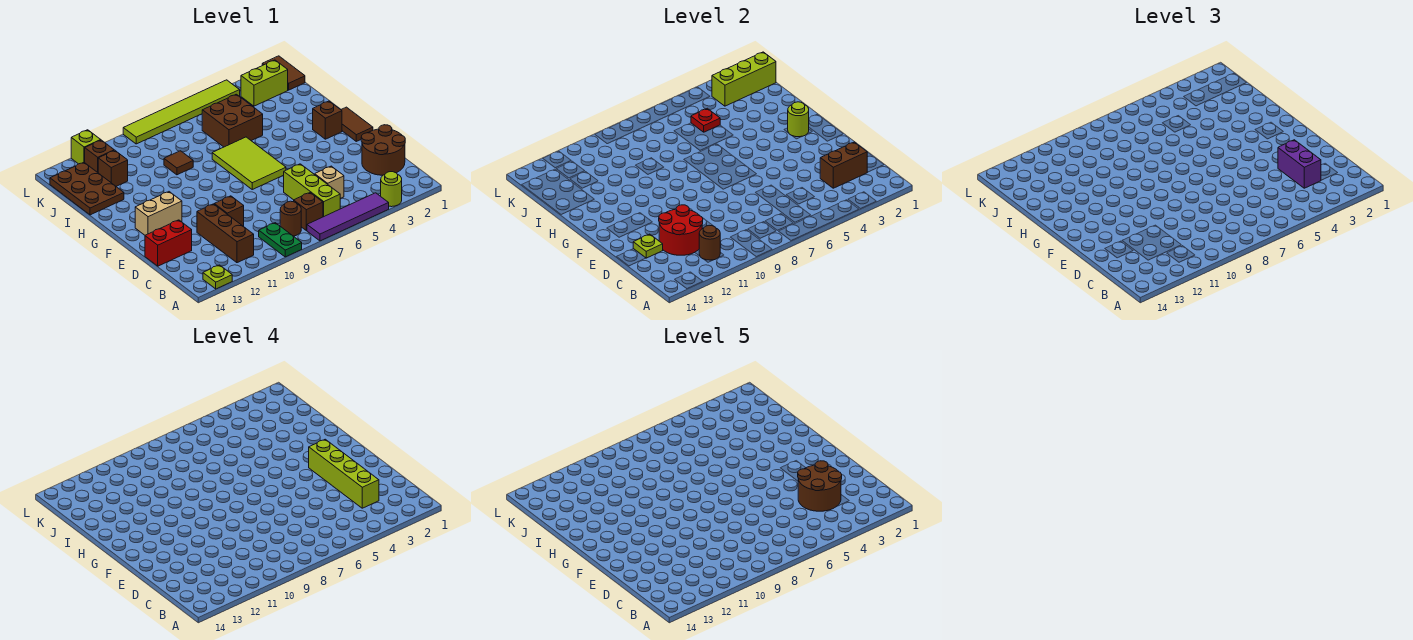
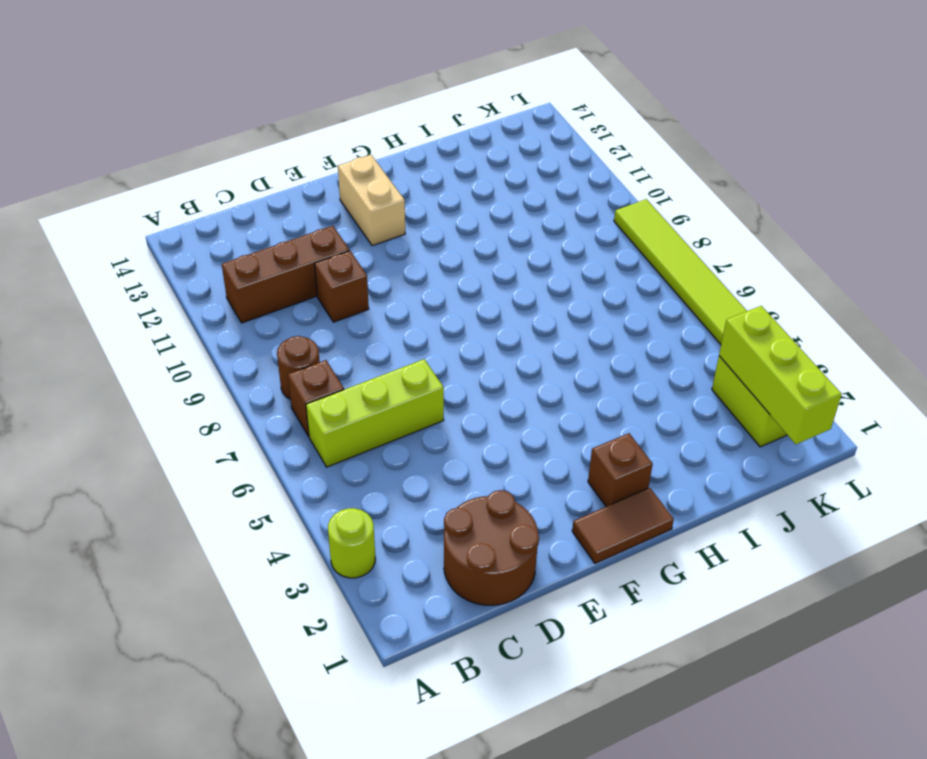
none -> purple 1x4 tile [307,193,389,241]
none -> green 1x2 plate [259,223,302,257]
none -> lime 1x1 plate [203,265,232,289]
none -> tan 1x1 brick [315,166,344,199]

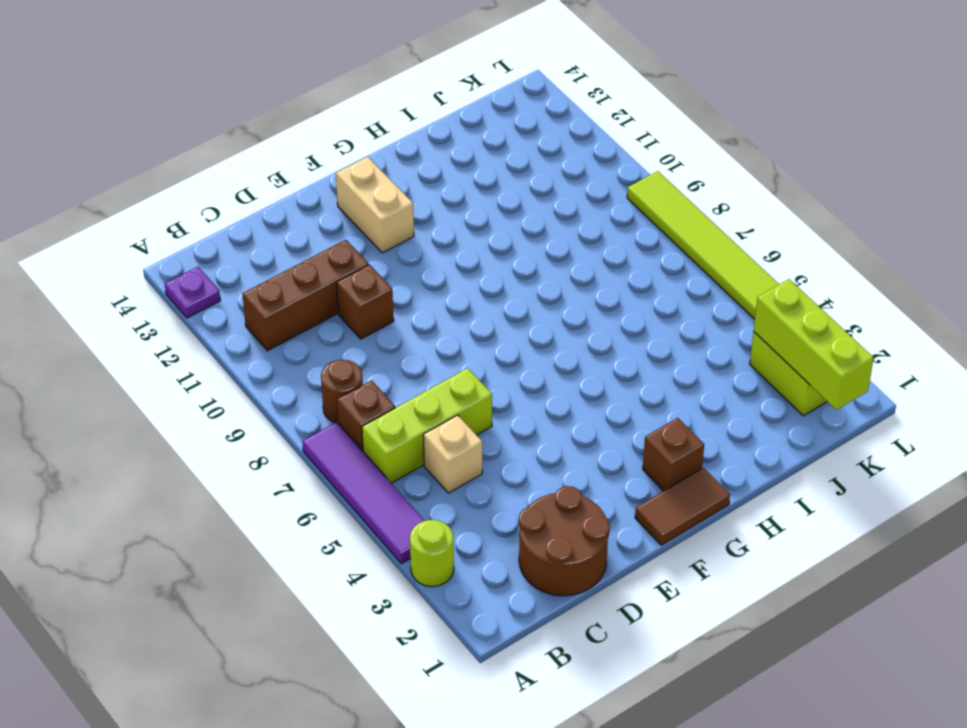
purple 1x1 plate [165,267,220,318] -> lime 1x1 plate [203,265,232,289]
none -> green 1x2 plate [259,223,302,257]
none -> red 1x2 brick [145,220,192,266]
none -> lime 2x3 tile [212,137,286,189]
none -> brown 2x2 brick [202,94,263,147]

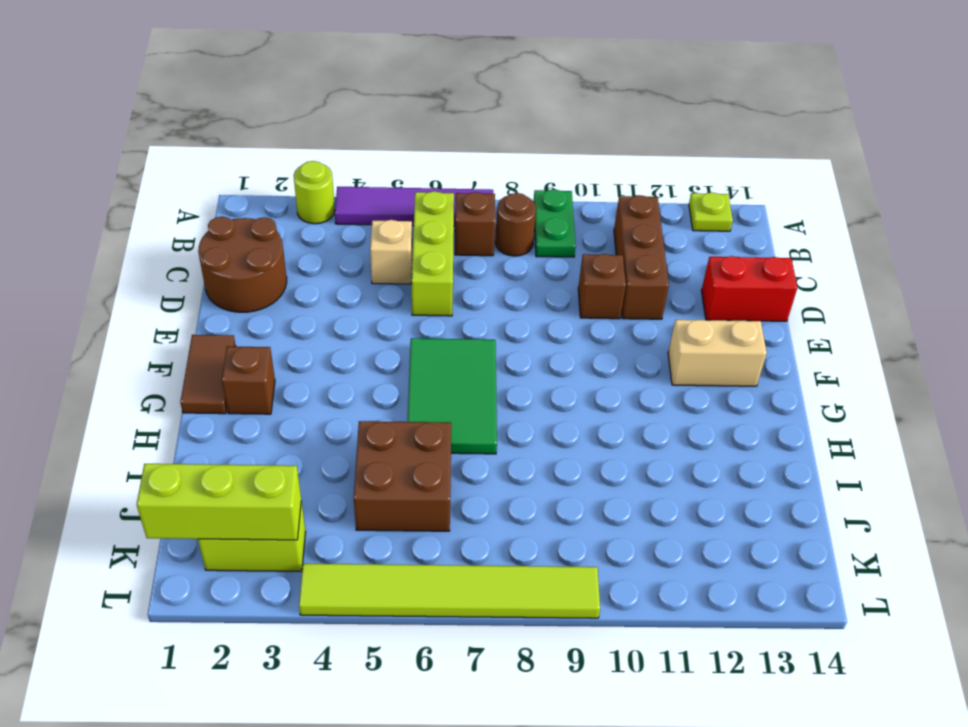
green 2x3 tile [408,338,497,454] -> lime 2x3 tile [212,137,286,189]
none -> brown 1x1 tile [164,151,193,175]
none -> brown 2x3 plate [50,162,124,215]
none -> brown 1x1 brick [98,150,128,186]
none -> brown 1x2 tile [262,56,305,90]

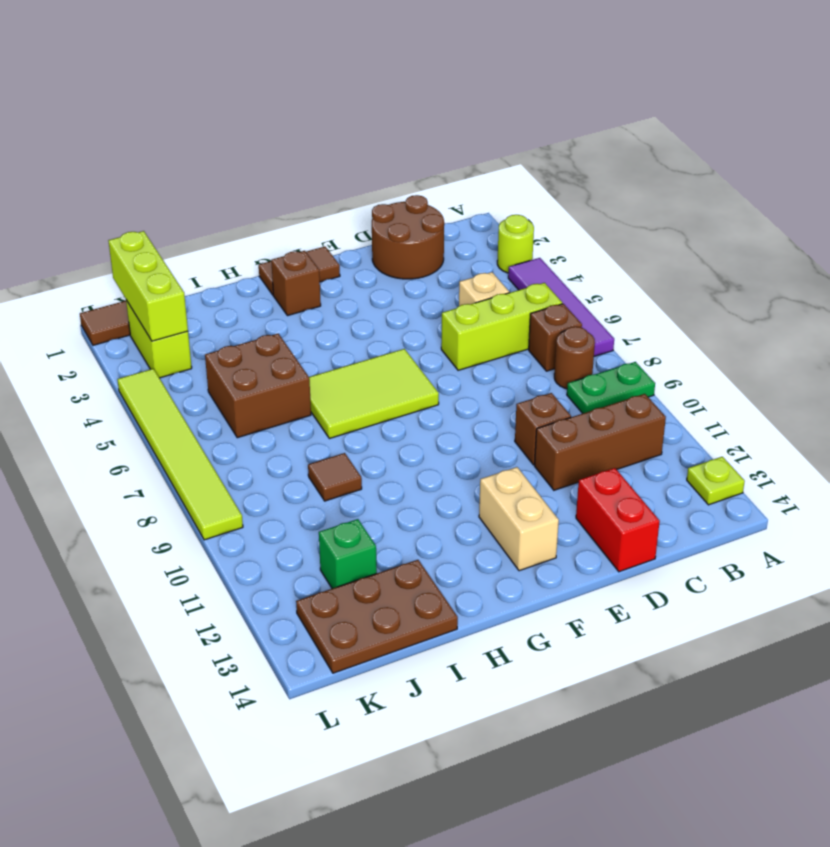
green 1x1 brick [319,519,377,589] -> brown 1x1 brick [98,150,128,186]
none -> brown 1x1 brick [85,140,114,172]
none -> lime 1x1 brick [71,130,100,164]
none -> brown 1x1 round brick [699,225,720,260]
none -> brown 1x2 brick [820,142,867,188]

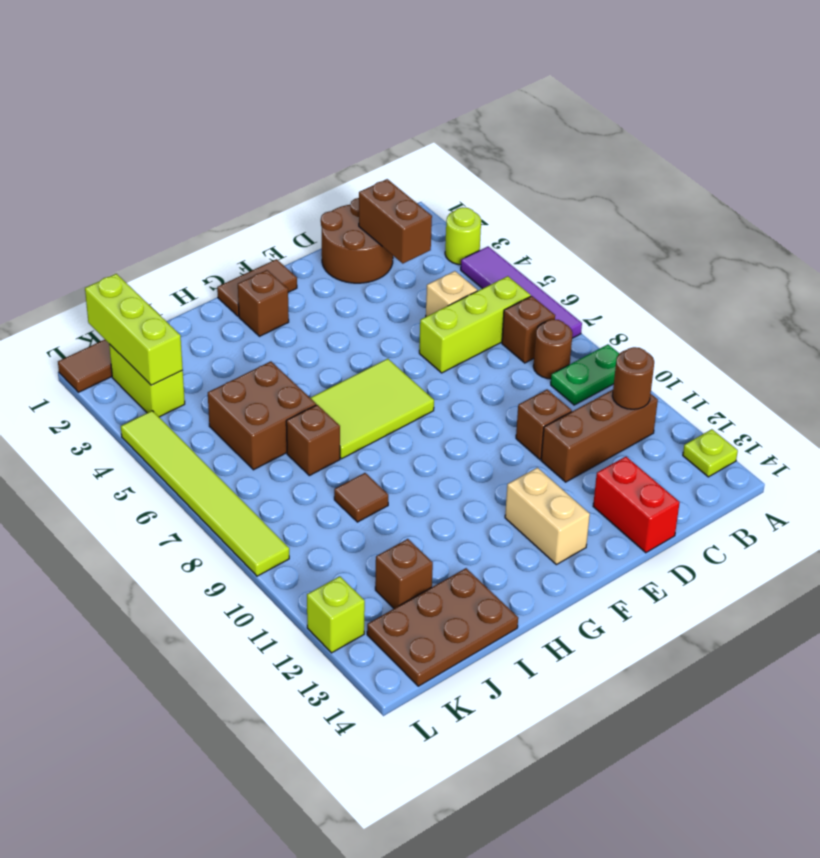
brown 1x1 brick [286,405,340,476] -> brown 1x1 brick moved to [85,140,114,172]
none -> red 2x2 round brick [659,205,703,255]
none -> lime 1x1 plate [633,234,663,258]
none -> lime 1x1 round brick [788,102,809,137]
none -> red 1x1 plate [691,108,720,132]

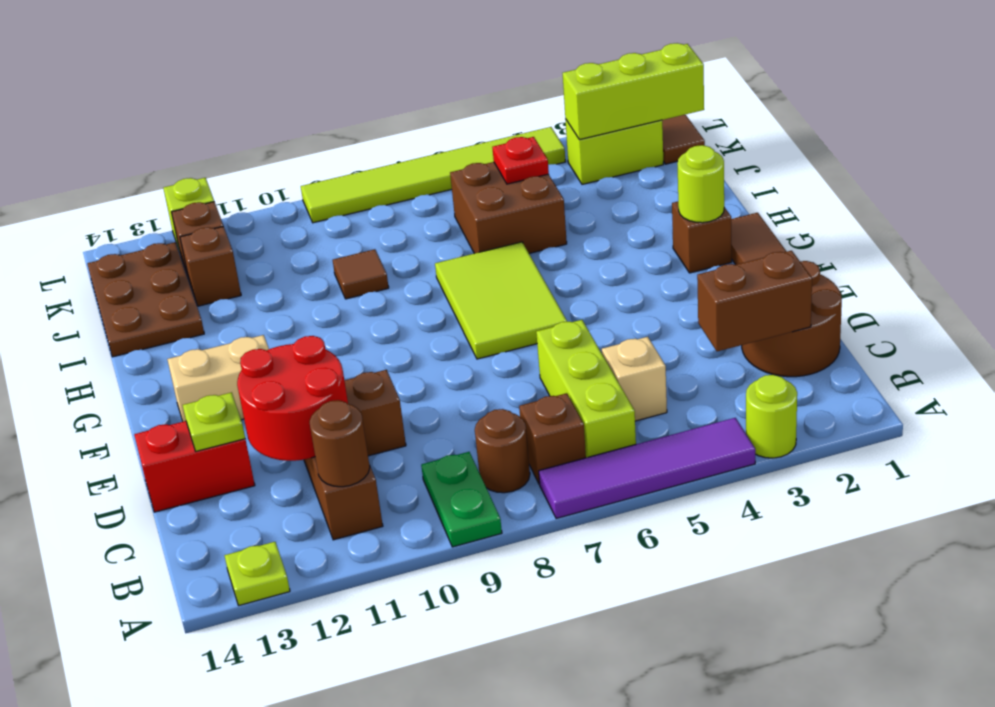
none -> purple 1x2 brick [1278,140,1321,188]
none -> lime 1x4 brick [309,439,379,508]
none -> brown 2x2 round brick [798,461,842,511]

